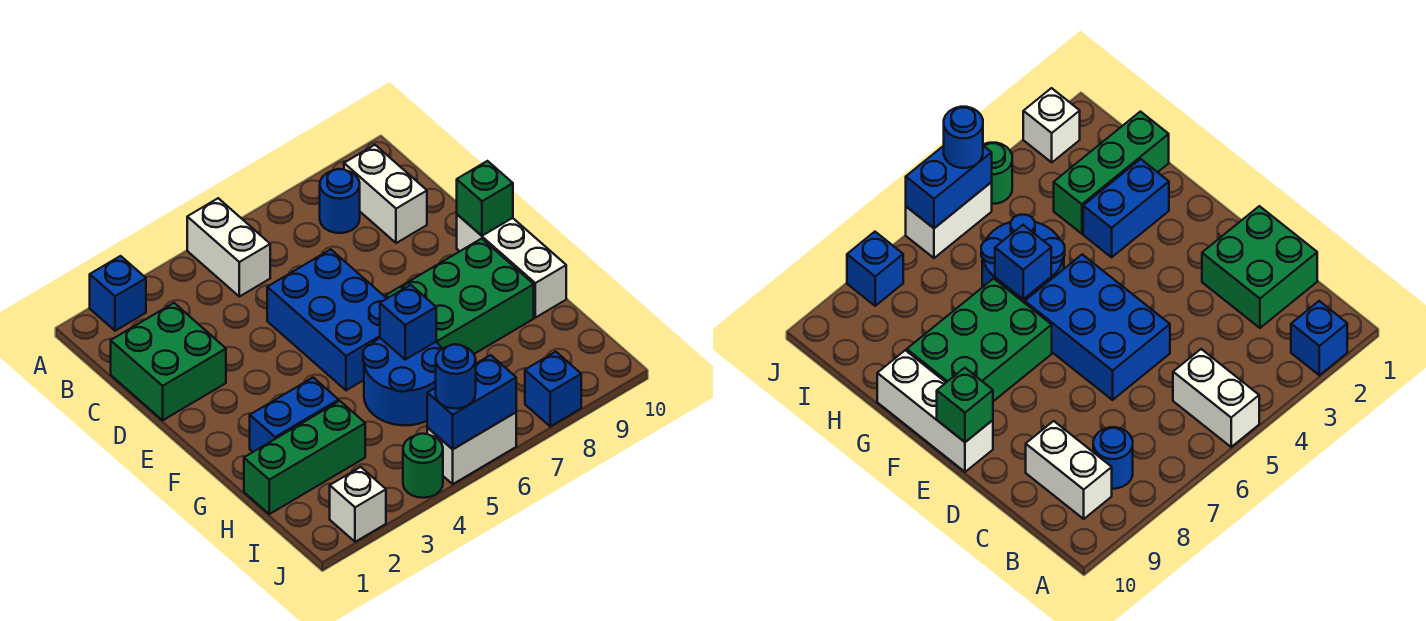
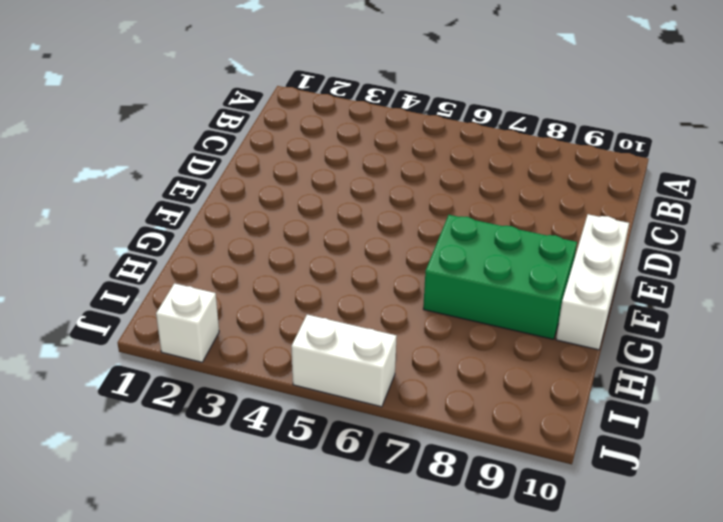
none -> blue 1x1 brick [90,256,146,331]
none -> white 1x2 brick [187,198,270,297]
none -> blue 1x1 round brick [320,169,360,233]

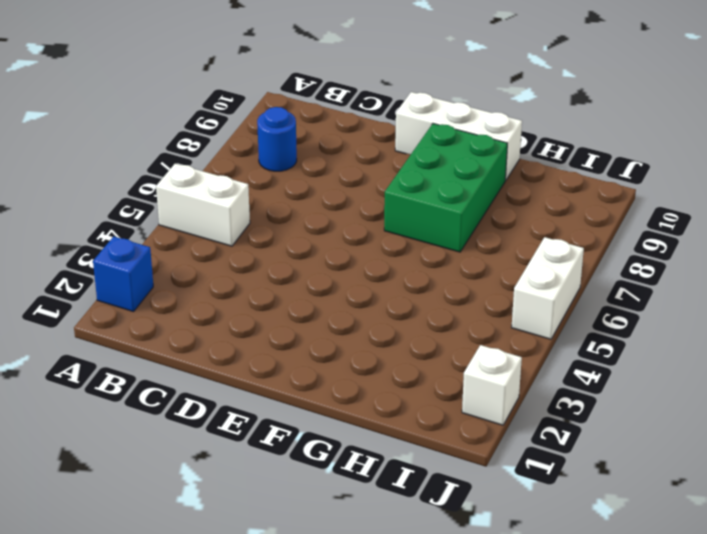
none -> white 1x2 brick [344,145,427,243]
none -> green 2x2 brick [111,303,226,420]
none -> blue 2x3 brick [267,249,387,390]

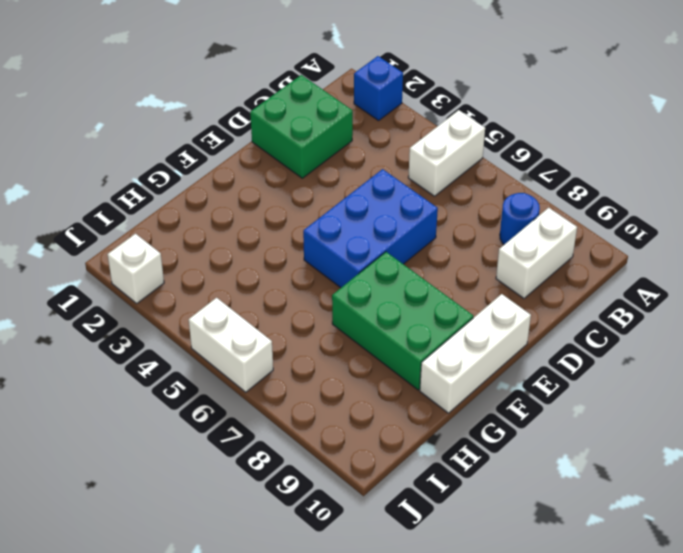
none -> blue 1x2 brick [250,378,339,452]
none -> blue 2x2 round brick [363,338,442,425]
none -> green 1x3 brick [244,401,365,514]

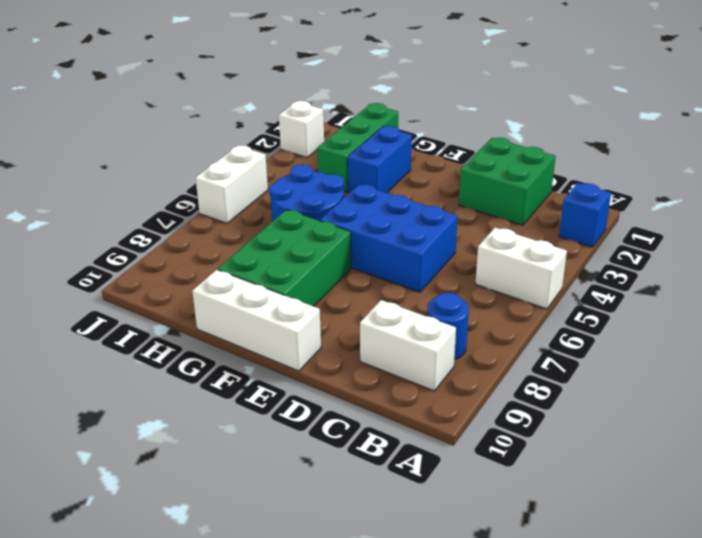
none -> green 1x1 round brick [403,434,443,498]
none -> blue 1x1 brick [525,352,581,426]
none -> green 1x1 brick [457,161,513,236]

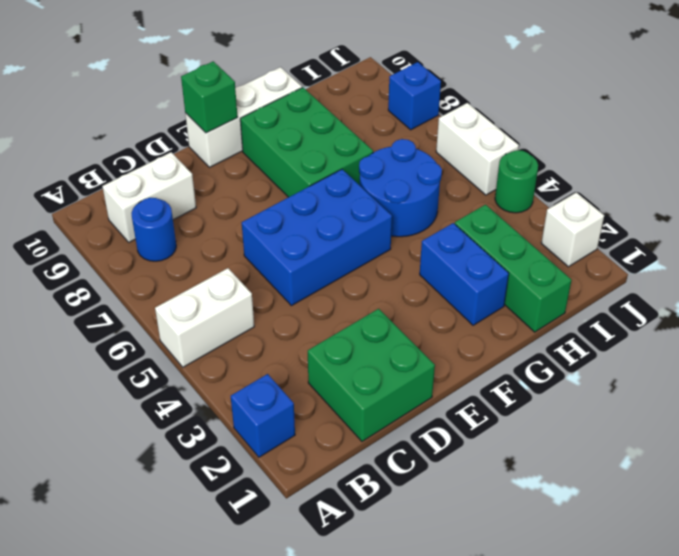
none -> blue 1x1 brick [380,285,436,360]
none -> blue 1x2 brick [427,355,516,449]
none -> blue 1x1 round brick [436,344,476,409]

